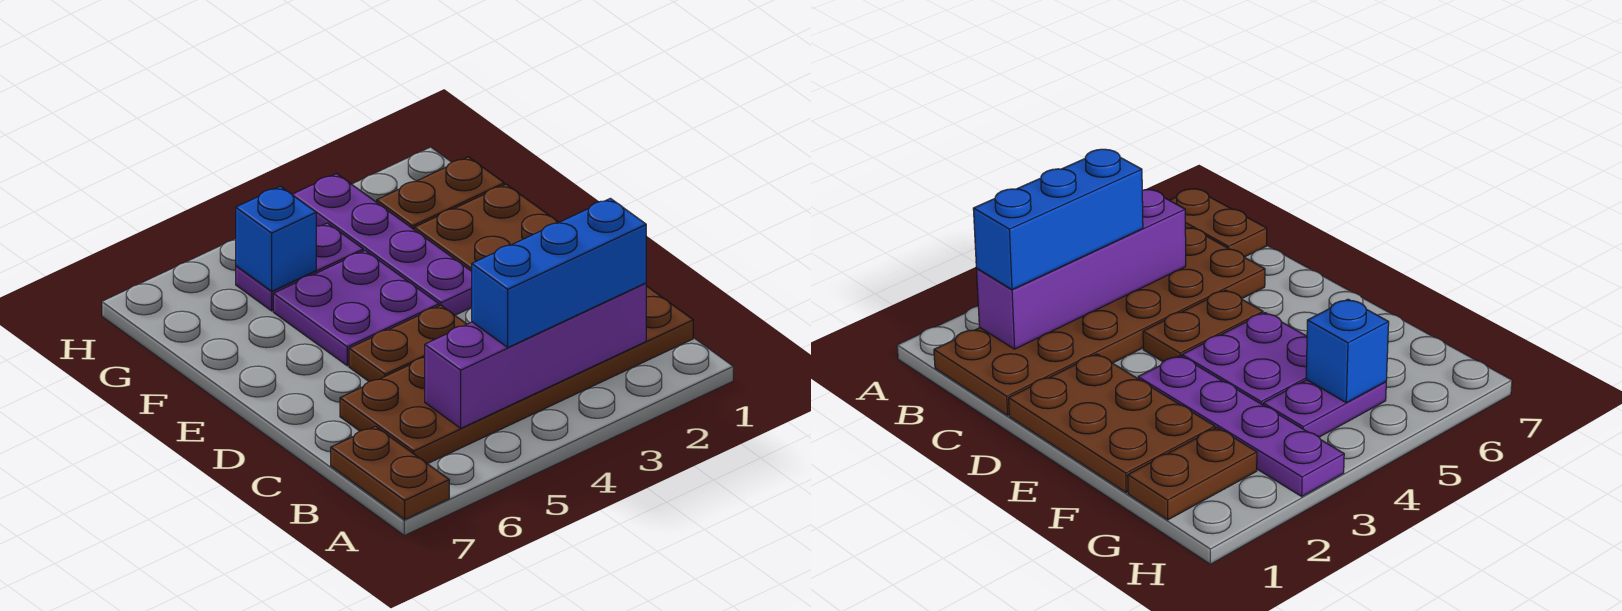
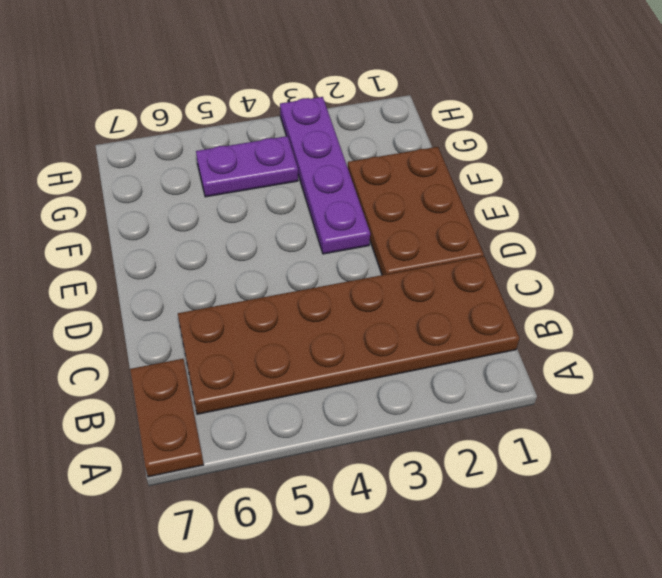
none -> brown 1x2 plate [349,305,467,381]
none -> purple 2x2 plate [273,251,439,366]

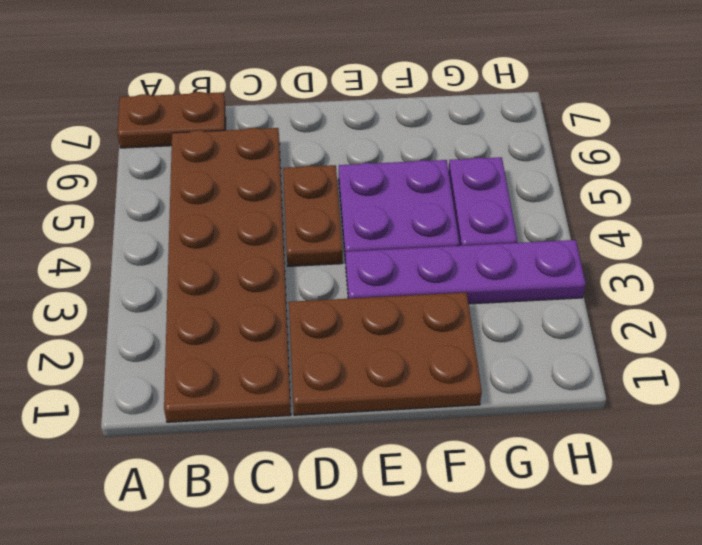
none -> brown 1x2 plate [377,157,504,229]
none -> purple 1x4 brick [425,283,646,428]

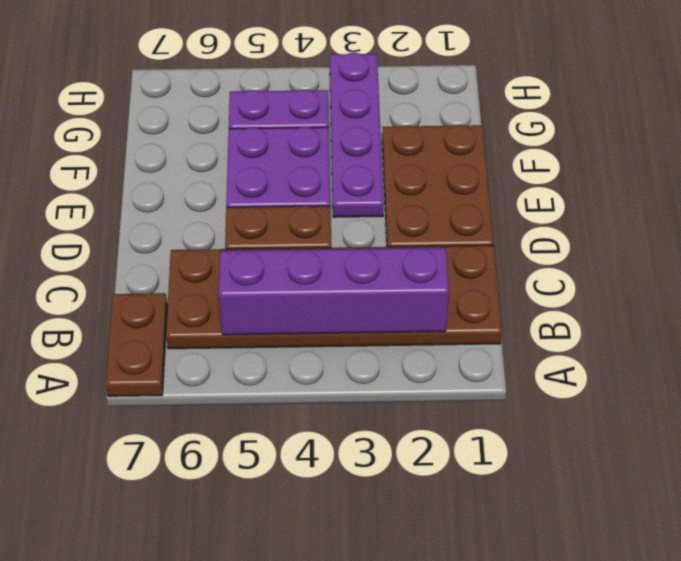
none -> brown 1x2 plate [377,157,504,229]
none -> blue 1x1 brick [236,186,316,291]

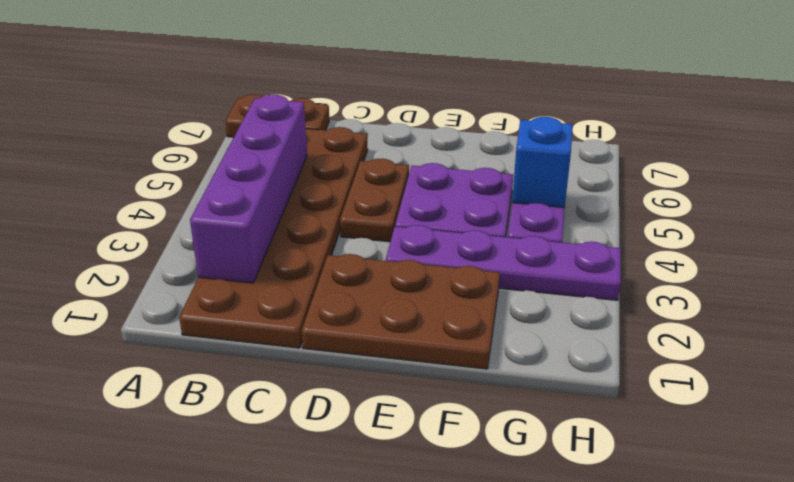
none -> brown 1x2 plate [377,157,504,229]
none -> blue 1x3 brick [472,198,646,347]

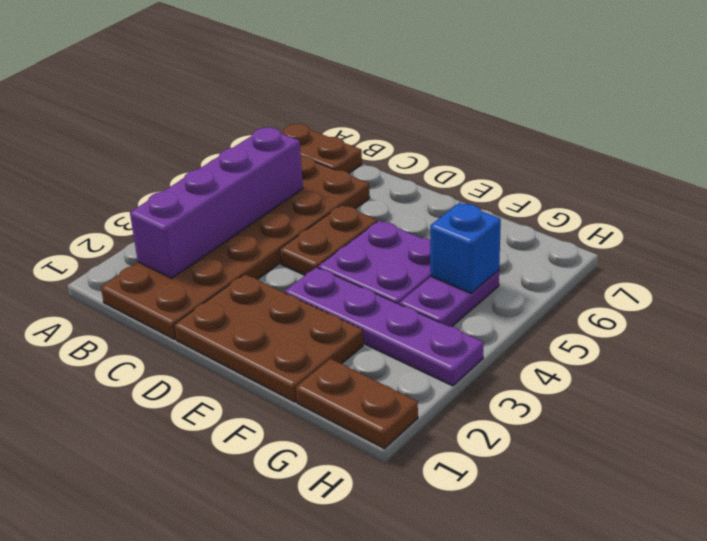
brown 1x2 plate [296,359,418,449] -> brown 1x2 plate turned to [377,157,504,229]
none -> blue 1x3 brick [472,198,646,347]

